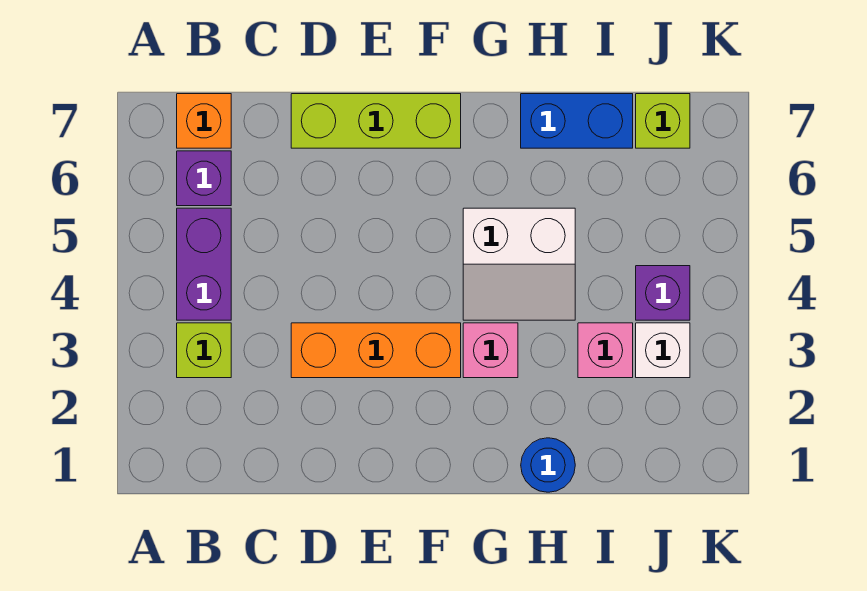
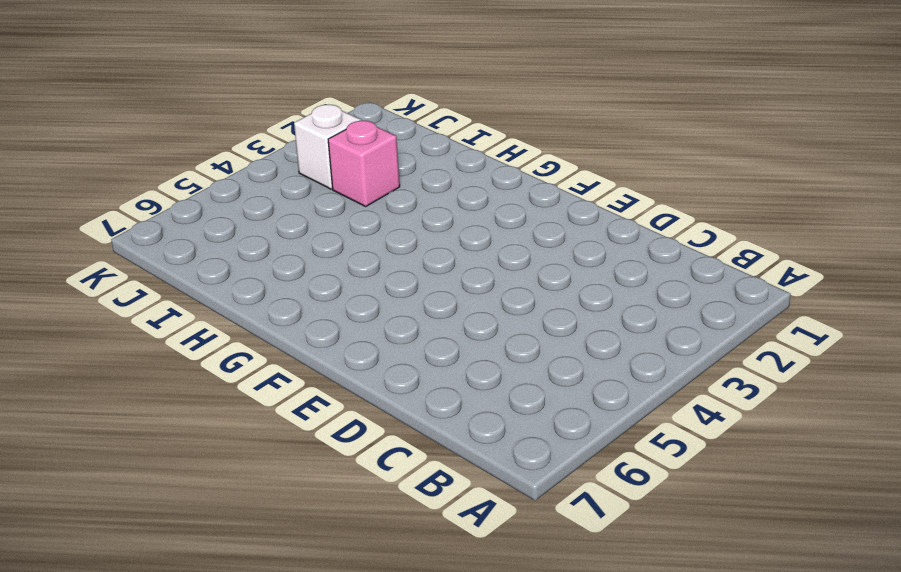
none -> lime 1x1 brick [177,323,231,378]
none -> purple 1x2 brick [177,208,231,320]
none -> purple 1x1 brick [177,151,231,206]

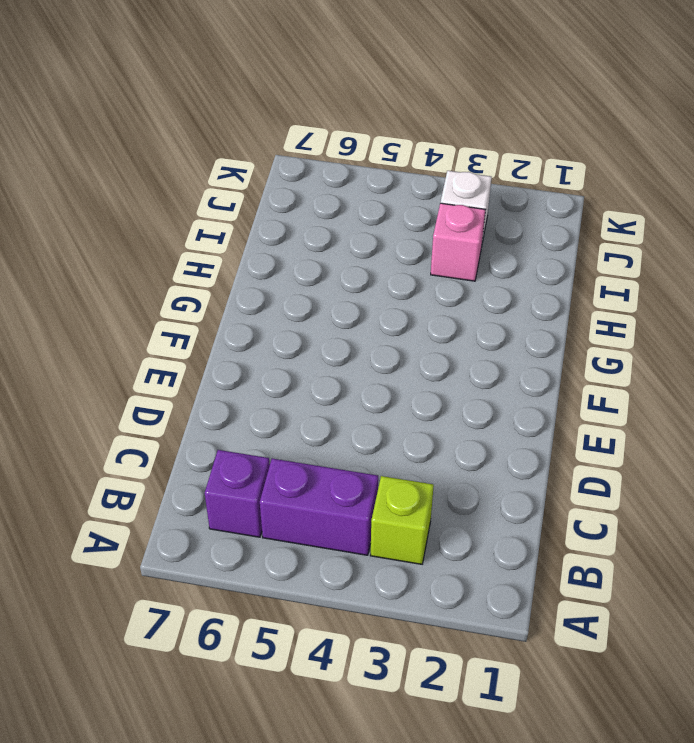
none -> orange 1x1 brick [177,94,231,148]
none -> orange 1x3 brick [291,323,461,378]
none -> lime 1x3 brick [291,94,461,148]

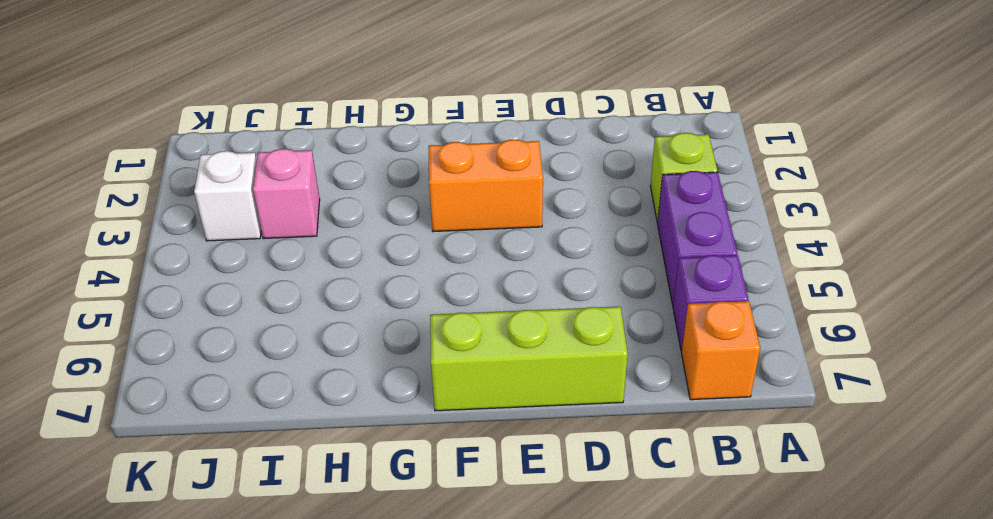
orange 1x2 brick [429,140,543,232] -> orange 1x3 brick [291,323,461,378]
none -> pink 1x1 brick [463,323,518,378]
none -> white 2x2 slope [463,208,575,320]
none -> blue 1x1 round brick [521,438,575,492]

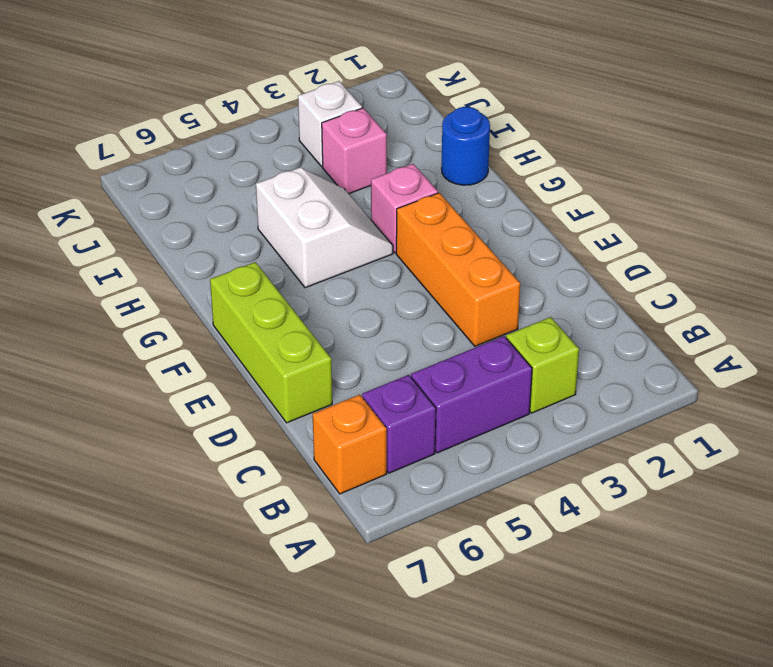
none -> blue 1x2 brick [521,94,633,148]
none -> purple 1x1 brick [636,266,690,320]
none -> lime 1x1 brick [636,94,690,148]

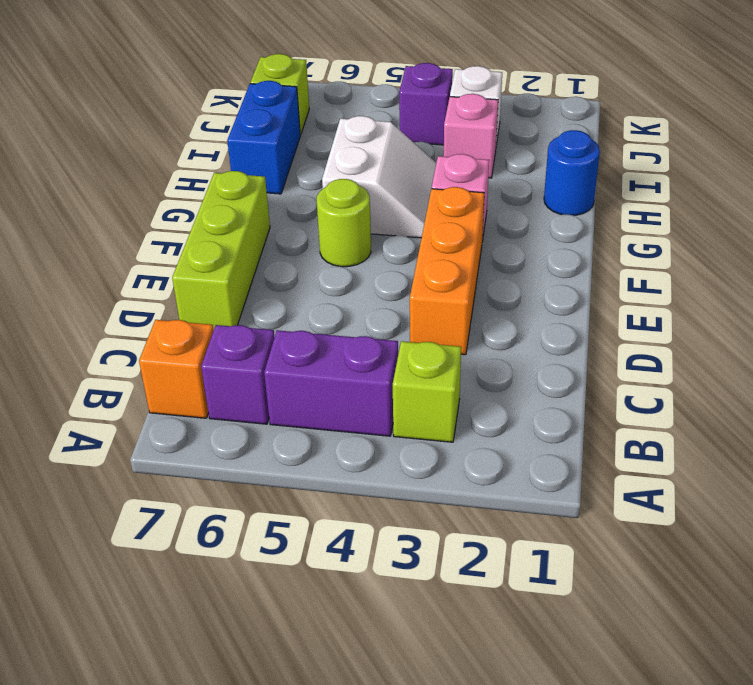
lime 1x1 round brick [317,179,371,267] -> none

